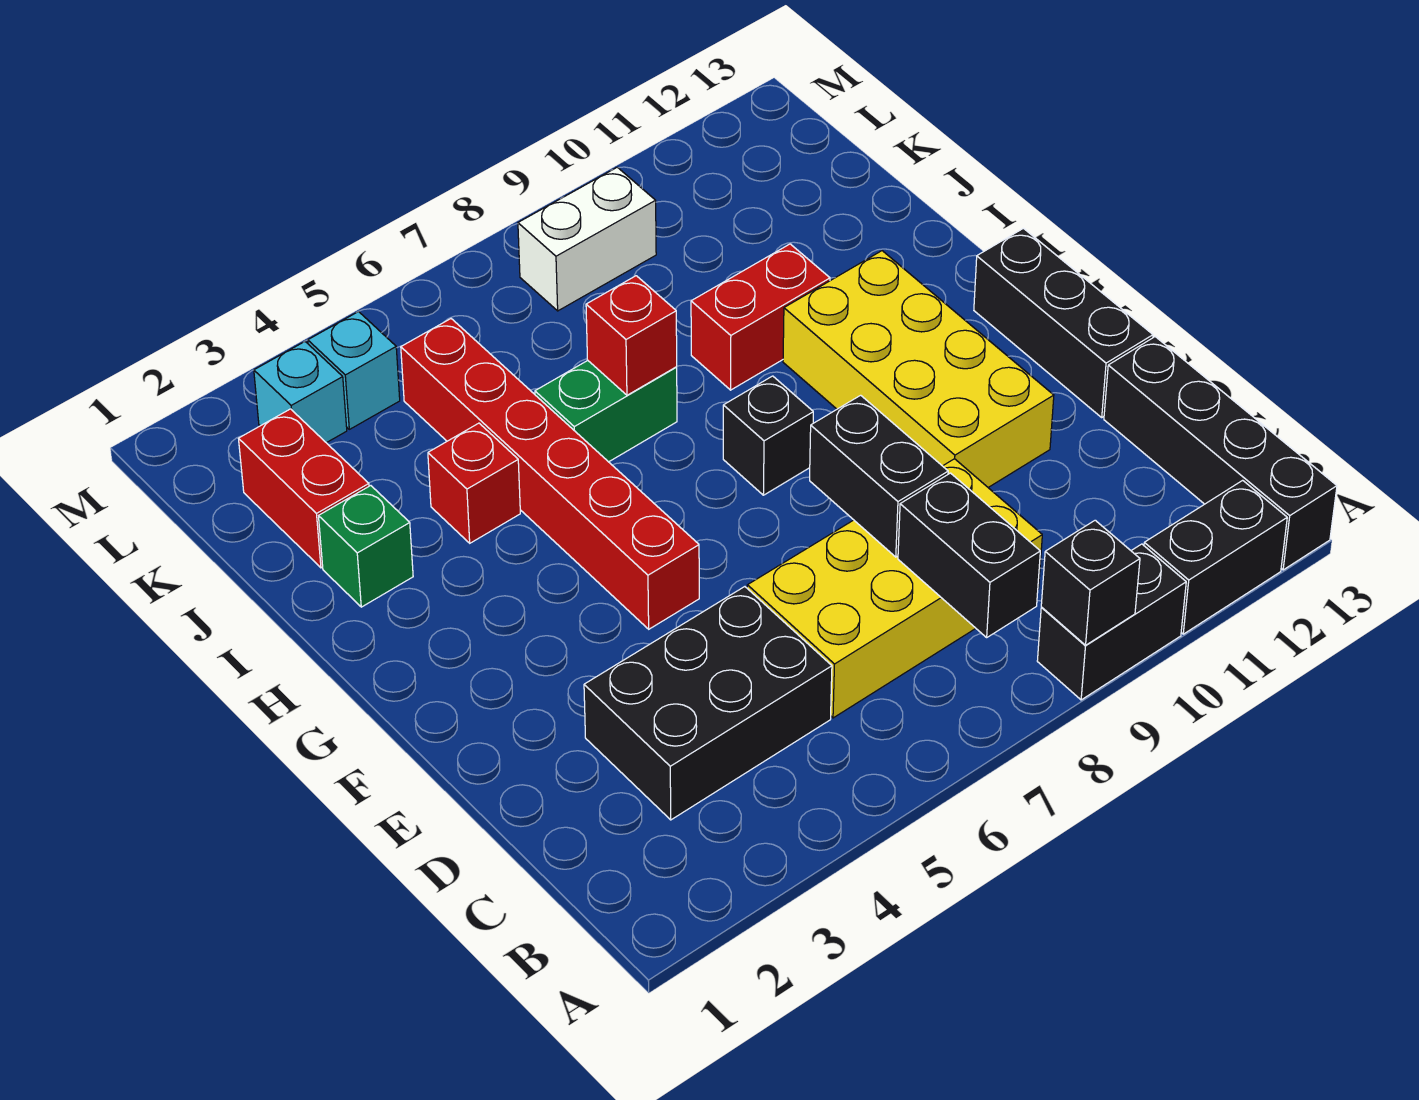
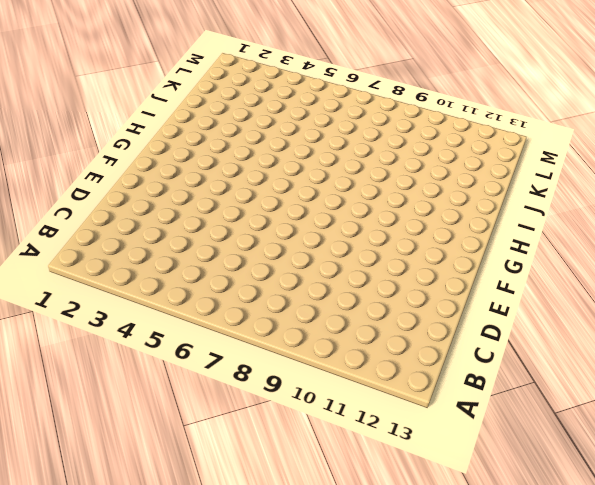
none -> black 1x2 brick [1037,544,1186,700]
none -> black 1x2 brick [1144,480,1287,634]
none -> black 1x4 brick [1104,337,1337,570]

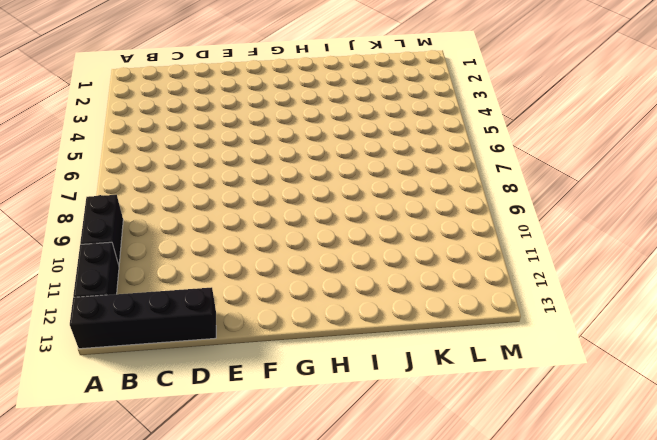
none -> black 2x3 brick [584,587,832,820]
none -> yellow 2x4 brick [747,459,1042,718]
none -> yellow 2x4 brick [783,251,1054,487]

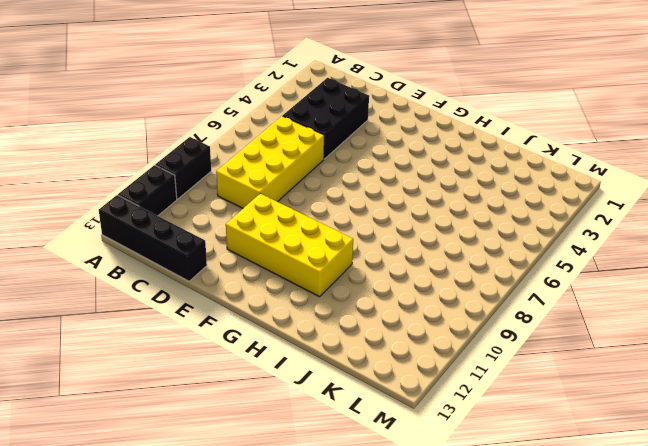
none -> black 1x3 brick [974,228,1153,417]
none -> red 1x6 brick [401,319,699,629]
none -> black 1x1 brick [723,376,813,495]

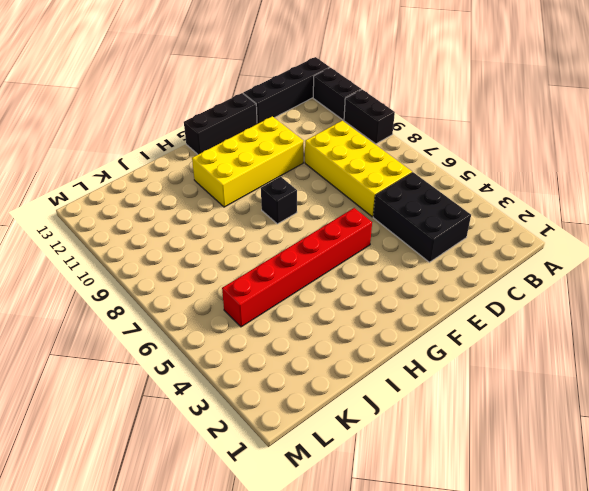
none -> green 1x1 brick [319,486,413,607]
none -> red 1x1 brick [428,423,520,543]
none -> green 1x2 brick [535,361,677,462]

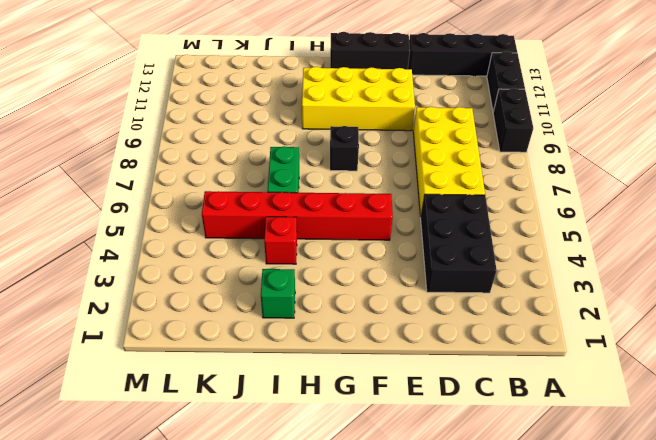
none -> red 1x2 brick [691,244,830,390]
none -> red 1x2 brick [239,409,369,568]
none -> cyan 1x1 brick [254,341,347,443]

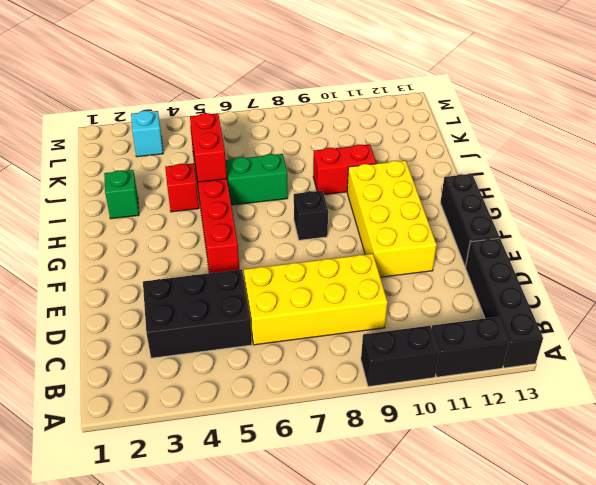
red 1x2 brick [190,113,227,182] -> red 1x2 brick moved to [239,409,369,568]
none -> cyan 1x1 brick [308,312,400,429]
none -> white 1x2 brick [518,167,656,311]
none -> black 1x1 brick [1041,520,1140,645]

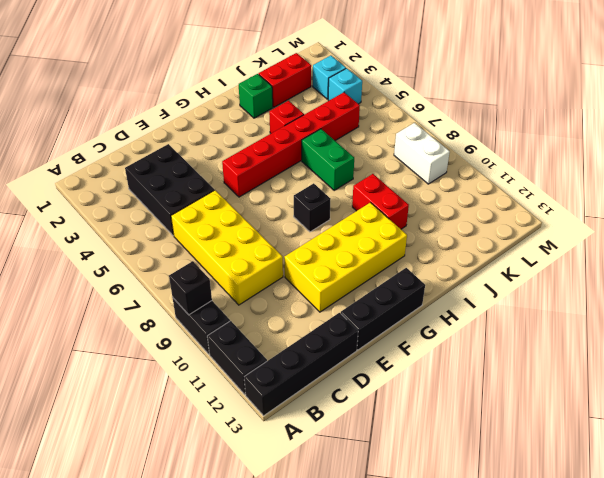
none -> black 1x2 brick [898,473,1040,637]
none -> black 1x2 brick [810,395,948,557]
none -> red 1x1 brick [586,276,677,395]

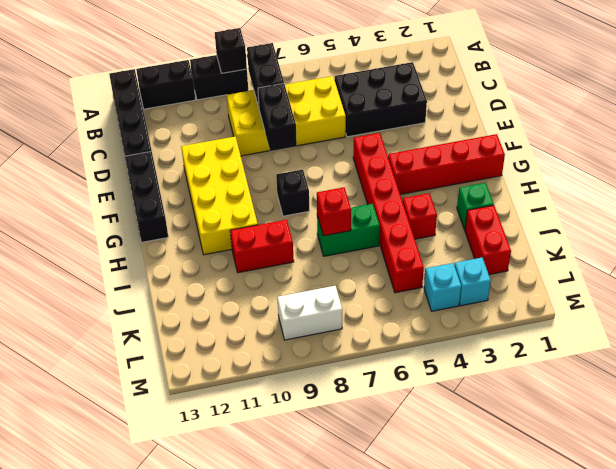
red 1x4 brick [388,134,505,194] -> none

